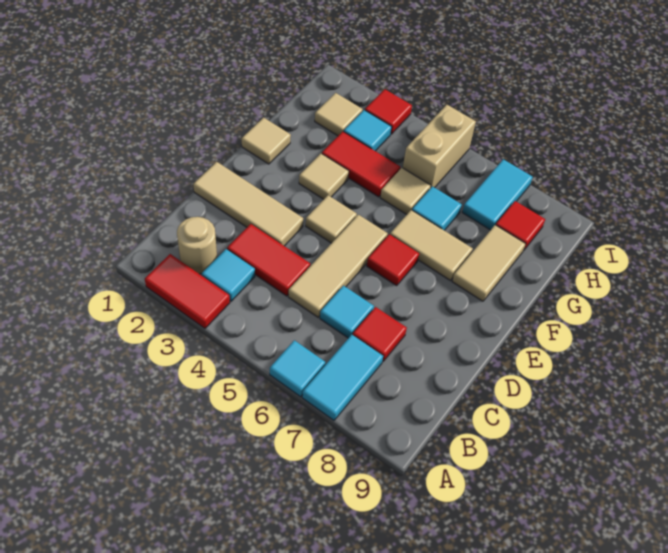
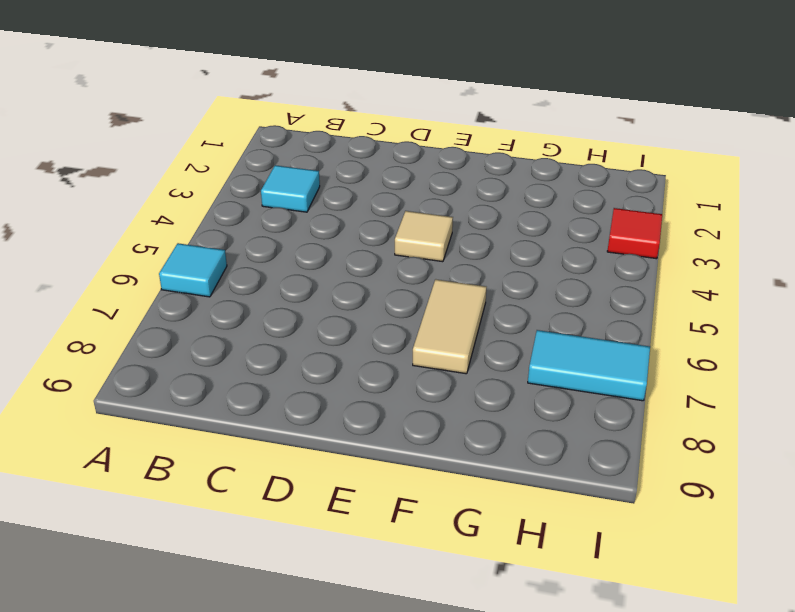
none -> red 1x2 tile [145,254,230,328]
none -> cyan 1x2 tile [302,335,383,420]
none -> tan 1x1 round brick [177,217,217,274]

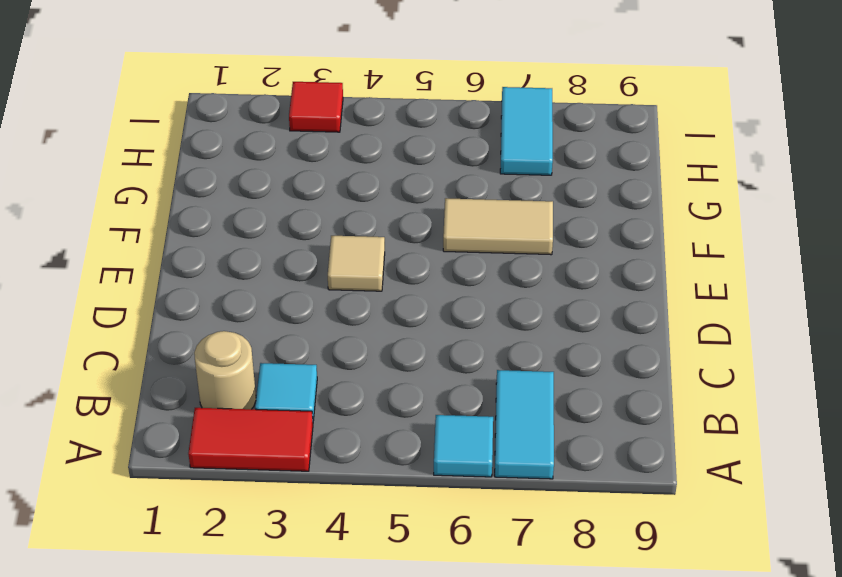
none -> red 1x2 tile [227,224,310,296]
none -> tan 1x3 tile [288,215,388,317]
none -> cyan 1x1 tile [320,286,374,338]

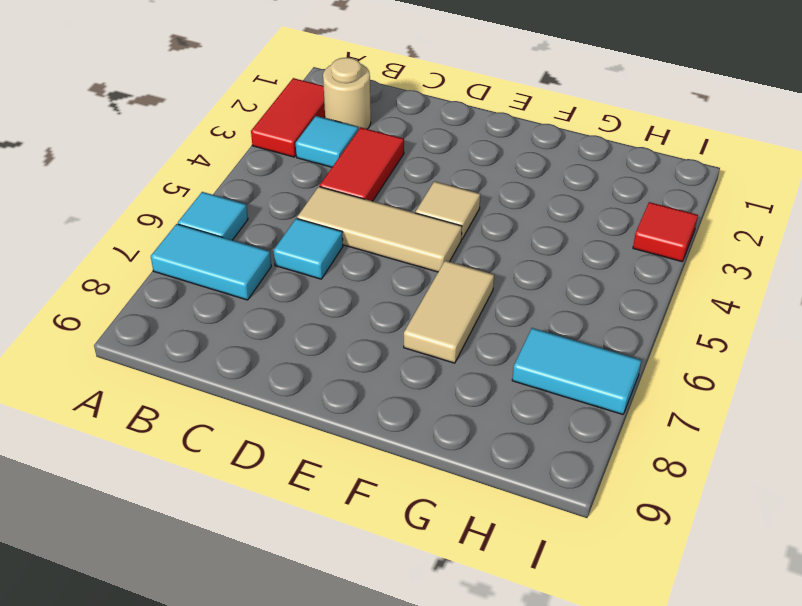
none -> red 1x1 tile [353,307,407,362]
none -> tan 1x3 tile [193,162,303,246]
none -> red 1x1 tile [367,234,419,286]

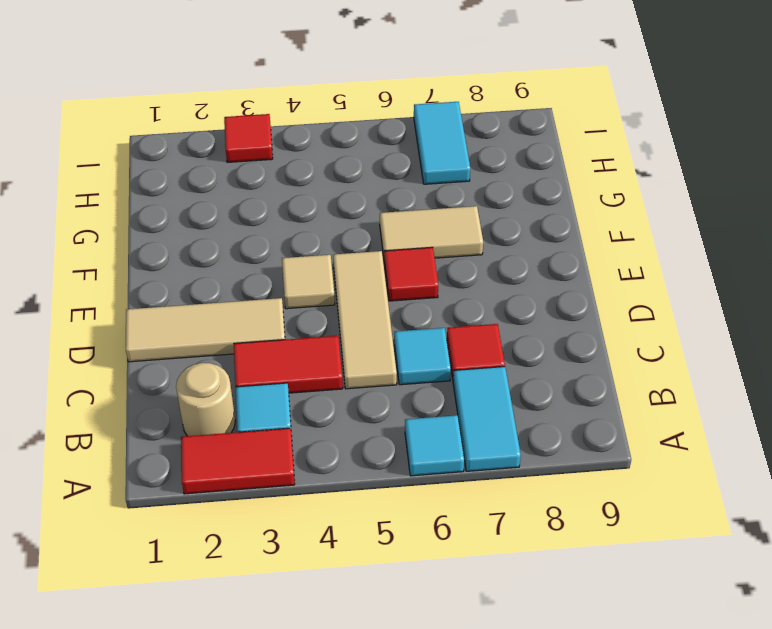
none -> tan 1x1 tile [242,118,291,164]
none -> tan 1x1 tile [299,154,349,199]
none -> tan 1x2 tile [452,225,526,301]

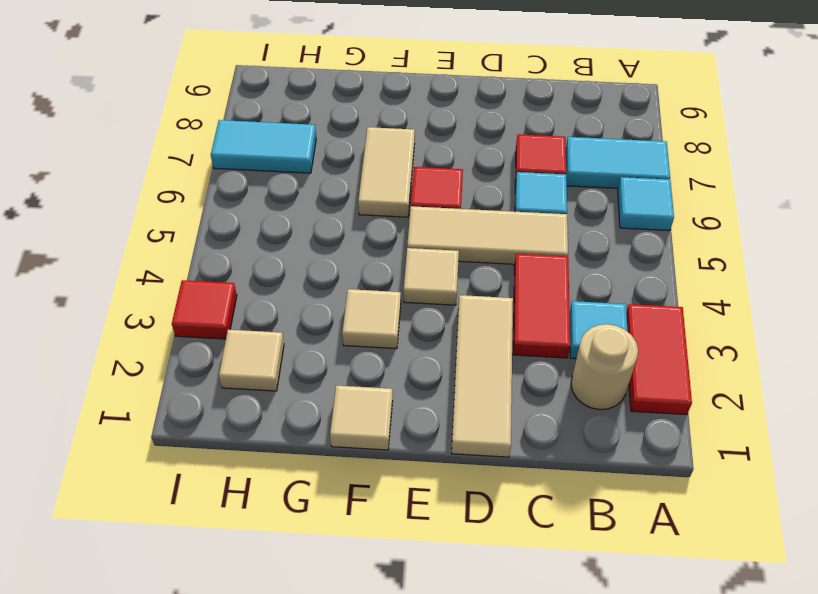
none -> tan 1x2 tile [452,225,526,301]
none -> red 1x2 tile [322,132,400,197]
none -> tan 1x1 tile [380,168,431,215]

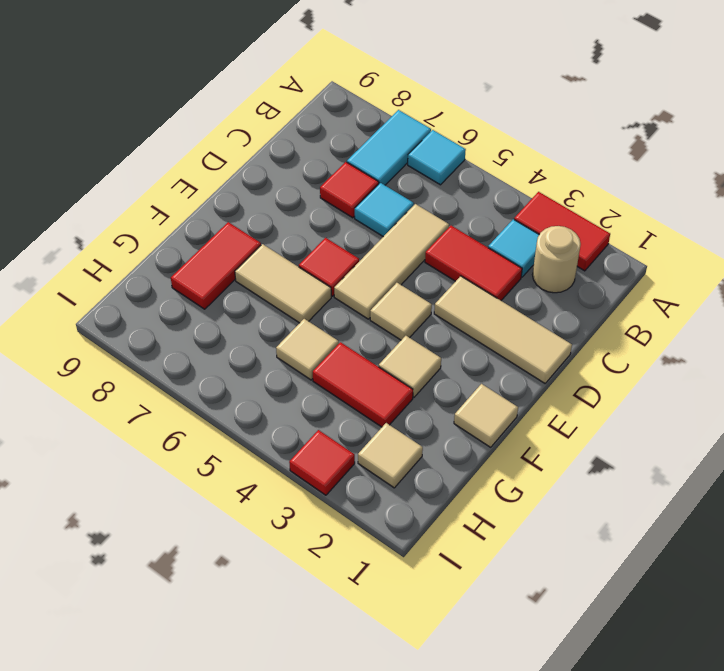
red 1x2 tile [171,222,261,309] -> tan 1x2 tile [452,225,526,301]
none -> cyan 1x1 tile [412,186,462,230]
none -> cyan 1x1 tile [344,110,392,151]
none -> tan 1x2 brick [403,105,476,188]

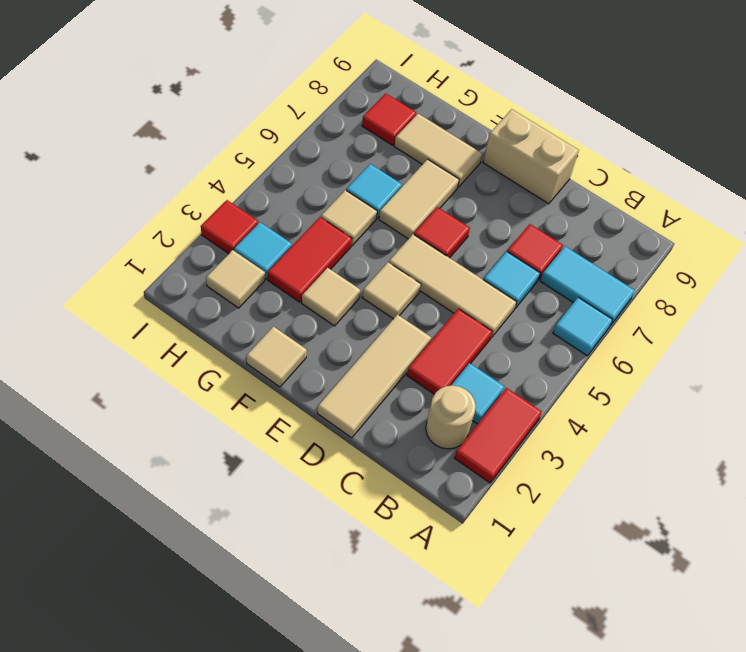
tan 1x2 brick [483,109,579,204] -> tan 1x2 brick moved to [403,105,476,188]
none -> cyan 1x2 tile [462,159,532,230]

